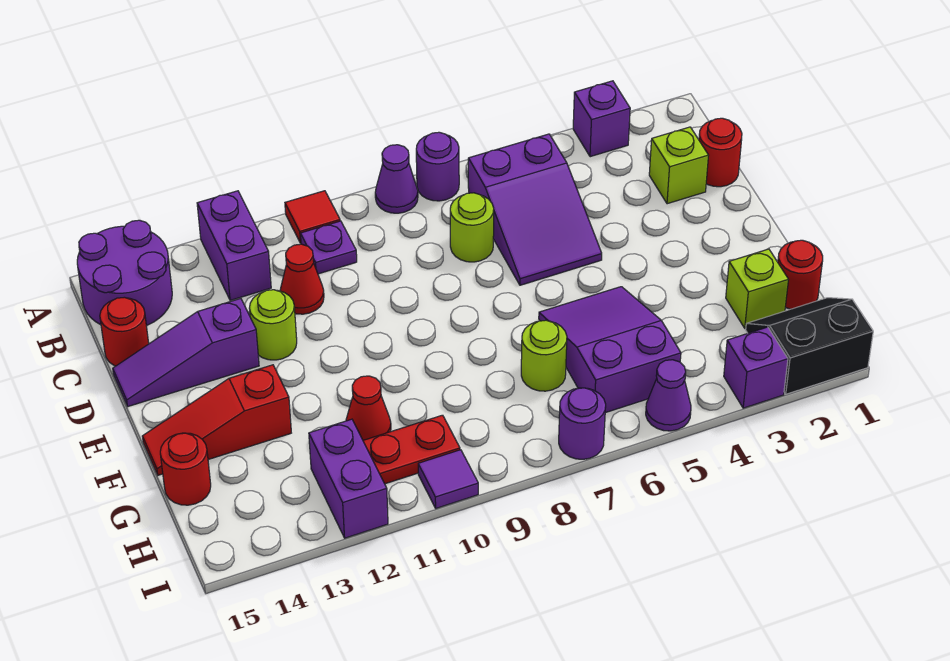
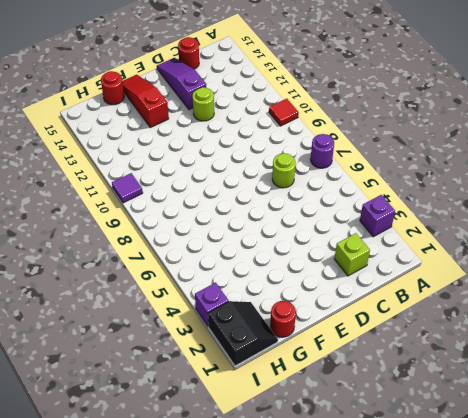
none -> purple 1x1 cone [375,145,418,213]
none -> purple 1x2 brick [197,191,271,300]
none -> purple 2x2 round brick [77,220,172,326]

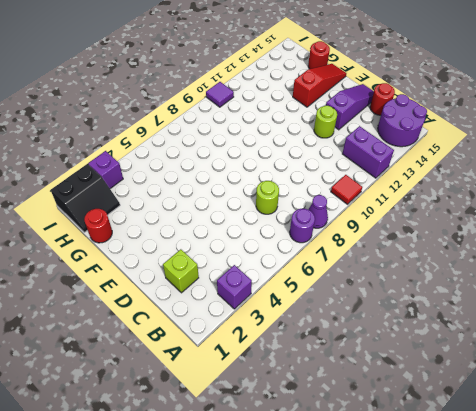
none -> purple 2x3 slope [468,134,602,285]
none -> purple 1x1 plate [301,221,357,274]
none -> red 1x1 round brick [699,118,742,187]

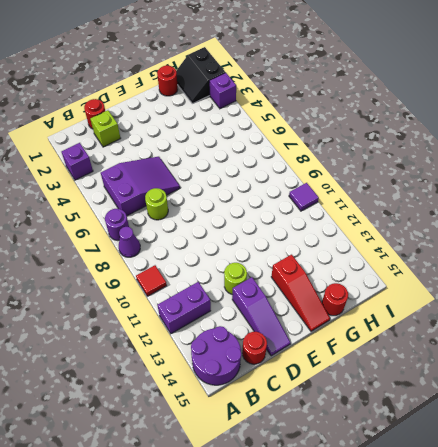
none -> purple 1x1 plate [301,221,357,274]
none -> red 1x1 cone [280,244,324,314]
none -> purple 2x3 slope [539,287,681,413]

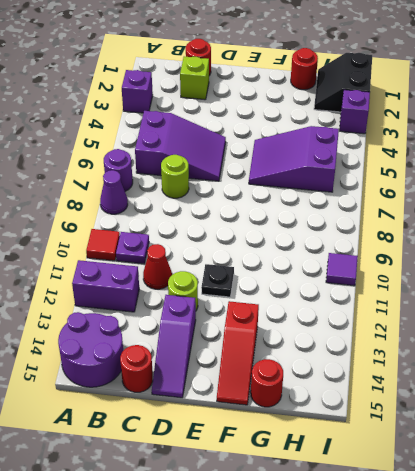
black 1x1 plate [201,264,234,297] -> none
none -> lime 1x1 brick [726,249,789,328]
none -> lime 1x1 round brick [521,320,567,391]
none -> red 1x1 cone [346,376,391,440]

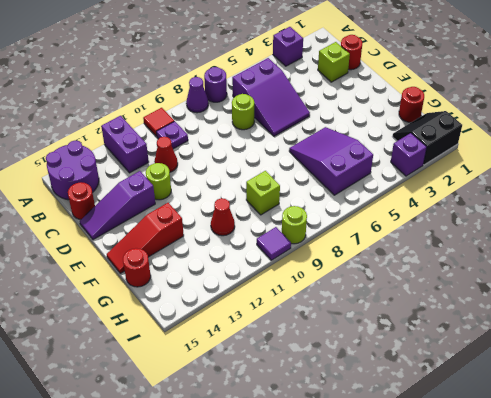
lime 1x1 brick [246,171,280,215] -> lime 1x1 brick moved to [726,249,789,328]
lime 1x1 round brick [282,206,307,244] -> lime 1x1 round brick moved to [521,320,567,391]
none -> red 1x2 plate [363,415,460,484]
none -> purple 1x2 brick [309,419,388,538]
none -> purple 1x1 cone [646,360,691,431]

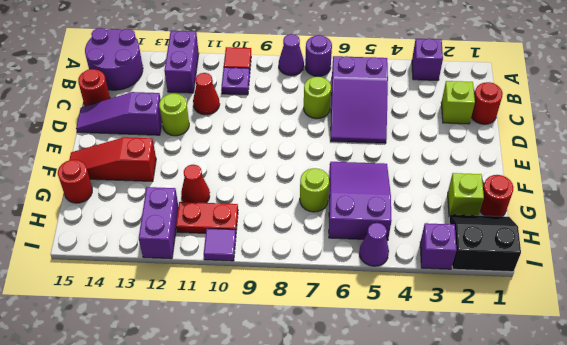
none -> purple 1x1 round brick [559,388,606,459]

